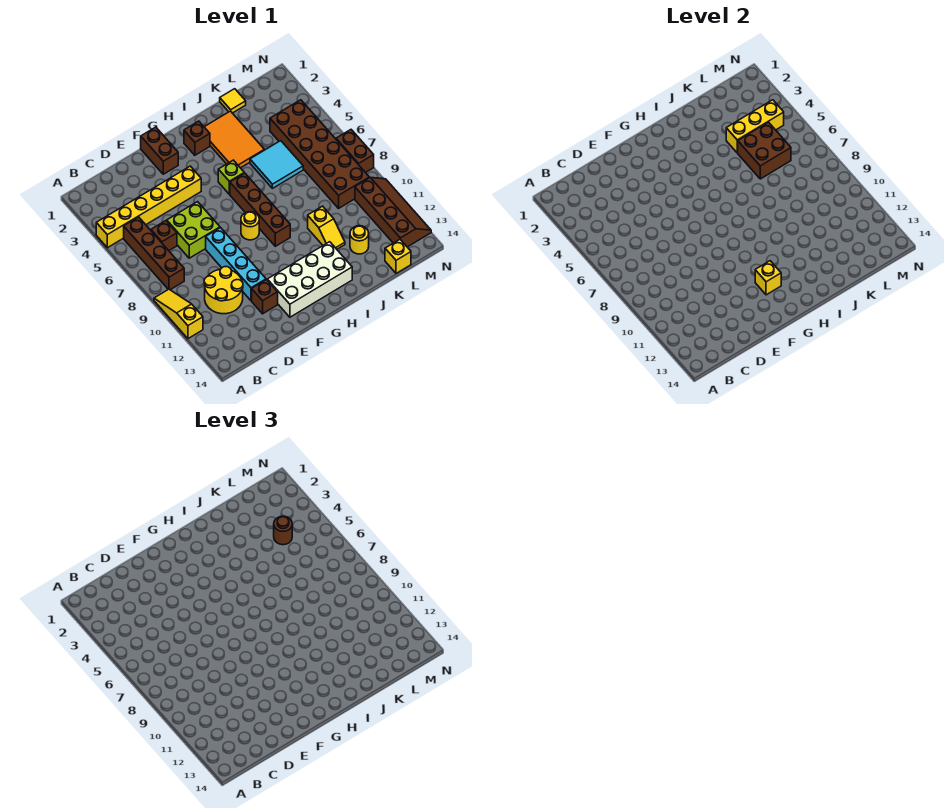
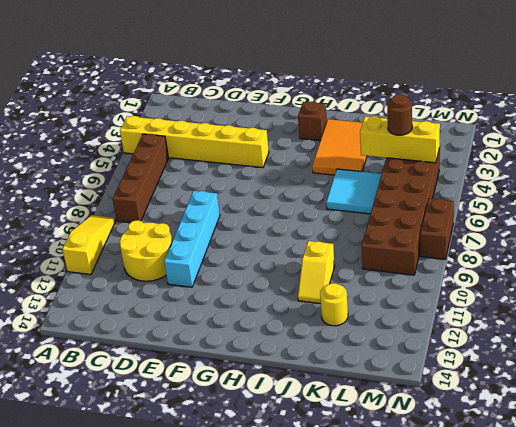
none -> brown 1x1 brick [151,221,177,251]
none -> lime 2x2 brick [167,202,220,258]
none -> brown 1x1 brick [252,280,278,314]

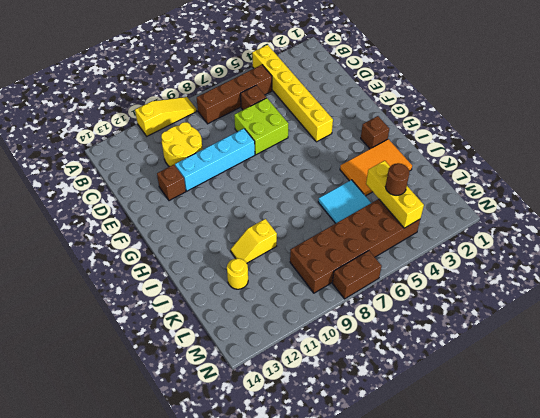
none -> brown 1x2 brick [141,127,178,174]
none -> white 2x4 brick [267,242,352,317]
none -> yellow 1x1 round brick [241,212,259,240]

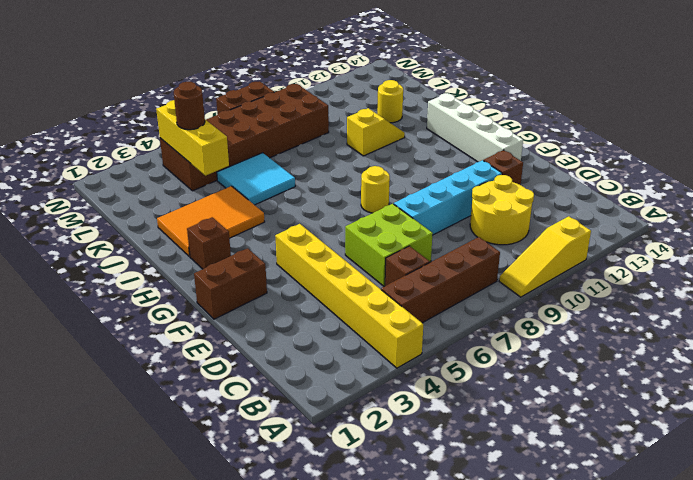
white 1x4 brick [427,93,523,162] -> white 2x4 brick [267,242,352,317]
none -> lime 1x1 brick [218,160,244,194]
none -> brown 1x4 brick [230,173,290,246]
none -> yellow 1x1 tile [220,89,246,113]

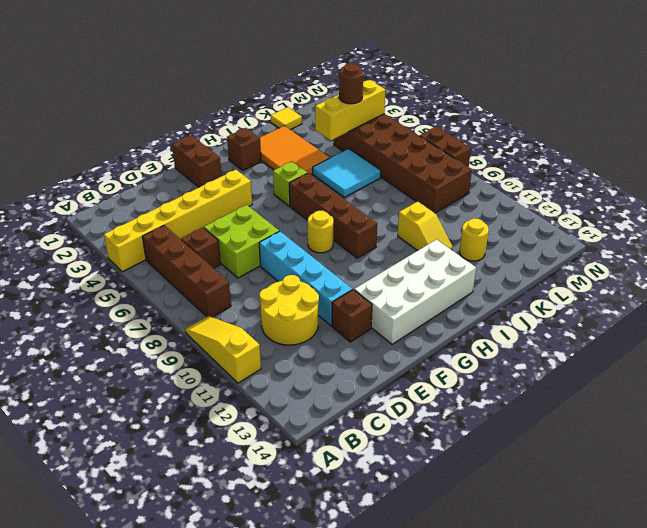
none -> yellow 1x1 brick [385,239,411,273]
none -> brown 2x4 slope [355,178,431,247]
none -> yellow 1x1 brick [755,261,781,295]

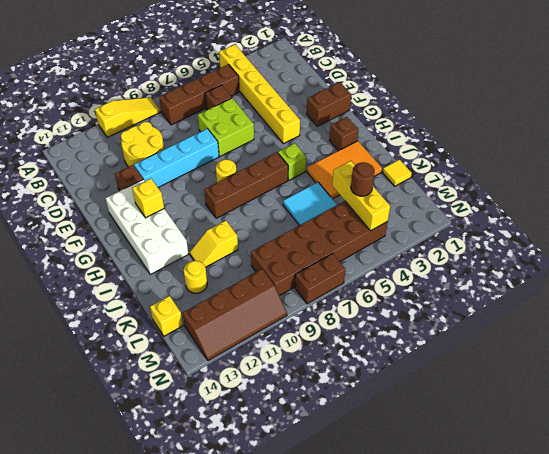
none -> brown 2x2 brick [738,122,791,179]

